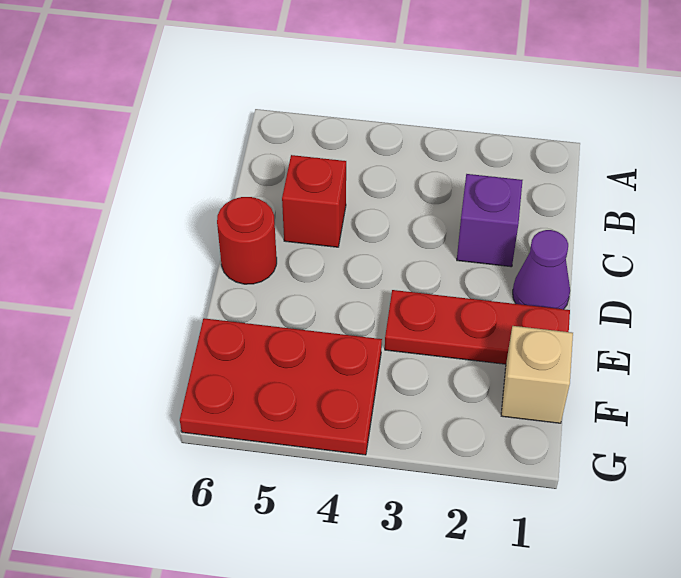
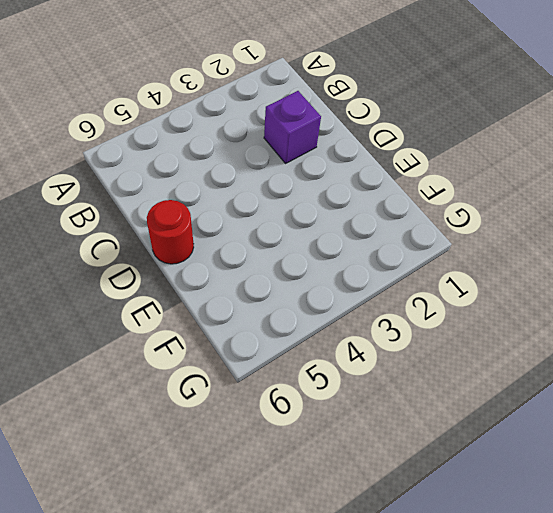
none -> red 1x1 brick [282,155,346,247]
none -> purple 1x1 cone [513,230,570,309]

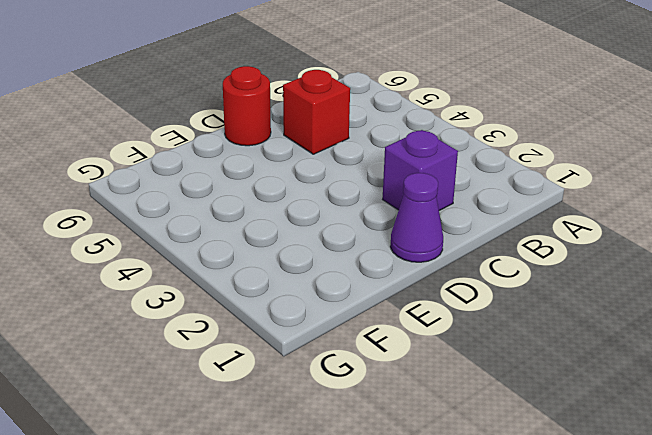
none -> red 1x3 plate [385,290,570,364]
none -> tan 1x1 brick [501,326,573,423]

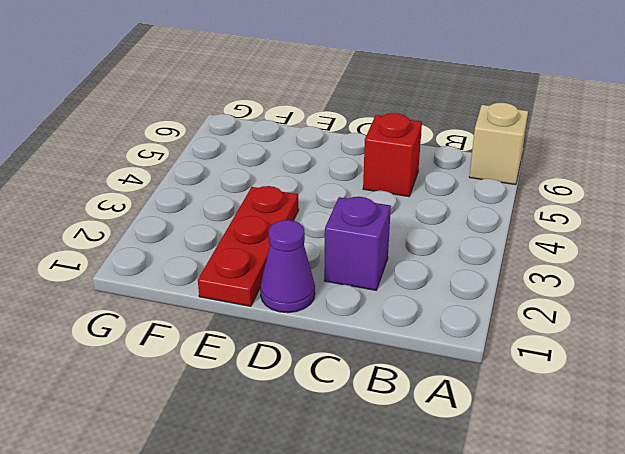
tan 1x1 brick [469,103,528,185] -> tan 1x1 brick moved to [501,326,573,423]
none -> red 1x1 round brick [217,197,277,284]
none -> red 2x3 plate [180,318,382,455]

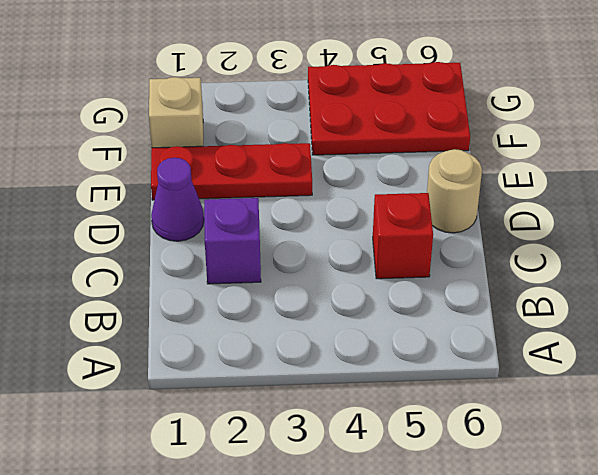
tan 1x1 round brick [427,149,482,233] -> red 1x1 round brick [217,197,277,284]

